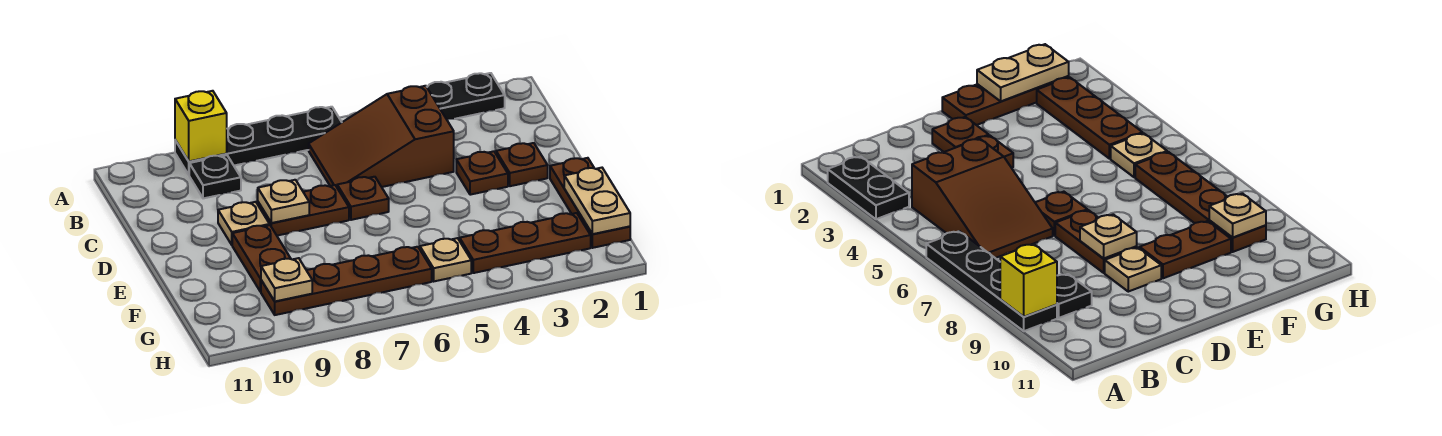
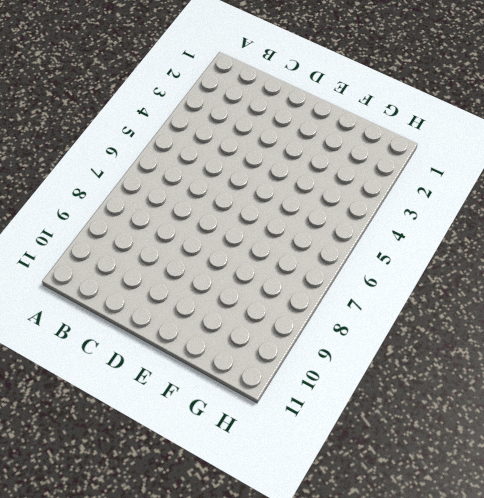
none -> black 1x2 plate [427,73,505,120]
none -> black 1x4 plate [175,107,342,175]
none -> brown 2x3 slope [309,86,454,187]

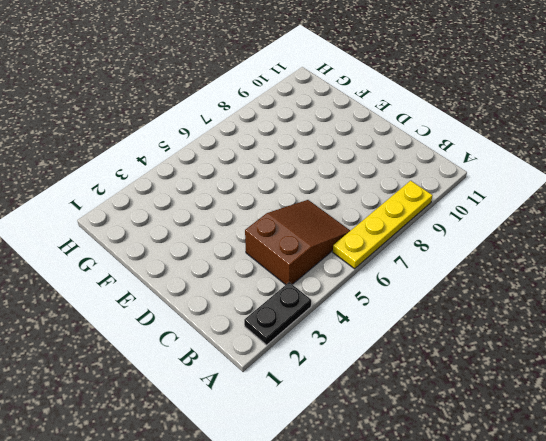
yellow 1x4 plate [333,181,433,269] -> black 1x4 plate [175,107,342,175]
none -> black 1x1 plate [189,155,241,198]
none -> brown 1x1 plate [496,143,548,186]
none -> brown 1x1 plate [456,151,508,195]

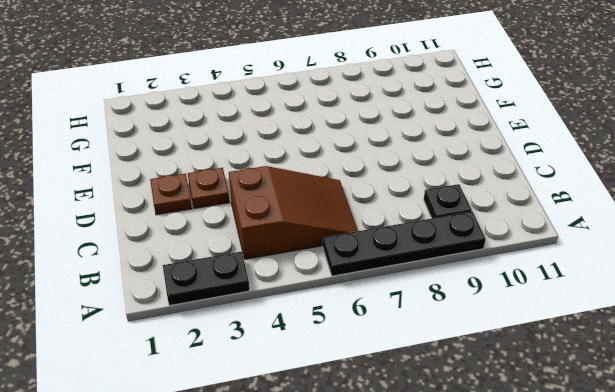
none -> brown 1x1 plate [337,177,389,220]
none -> brown 1x2 plate [258,185,349,236]
none -> tan 1x1 plate [218,202,270,245]

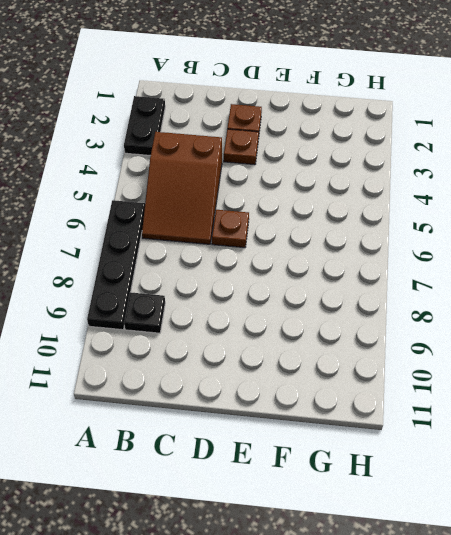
none -> brown 1x2 plate [258,185,349,236]
none -> tan 1x1 plate [218,202,270,245]
none -> brown 1x3 plate [550,158,630,248]

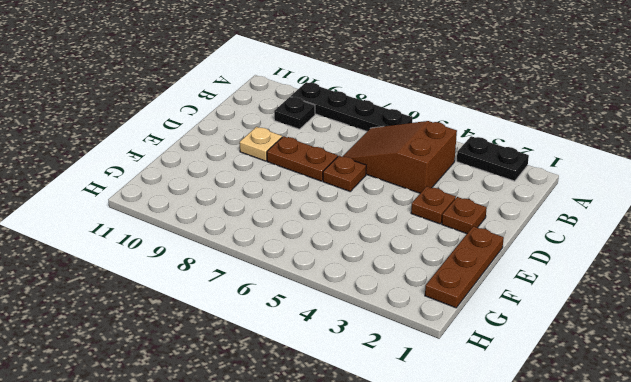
none -> brown 1x2 plate [232,225,291,292]
none -> brown 1x3 plate [460,213,591,273]
none -> tan 1x1 plate [420,238,471,281]

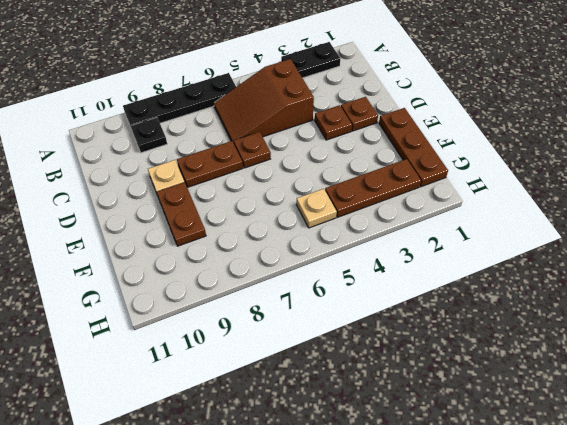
none -> brown 1x4 plate [261,247,432,315]
none -> yellow 1x1 brick [175,91,227,161]
none -> tan 1x1 plate [258,180,309,223]

